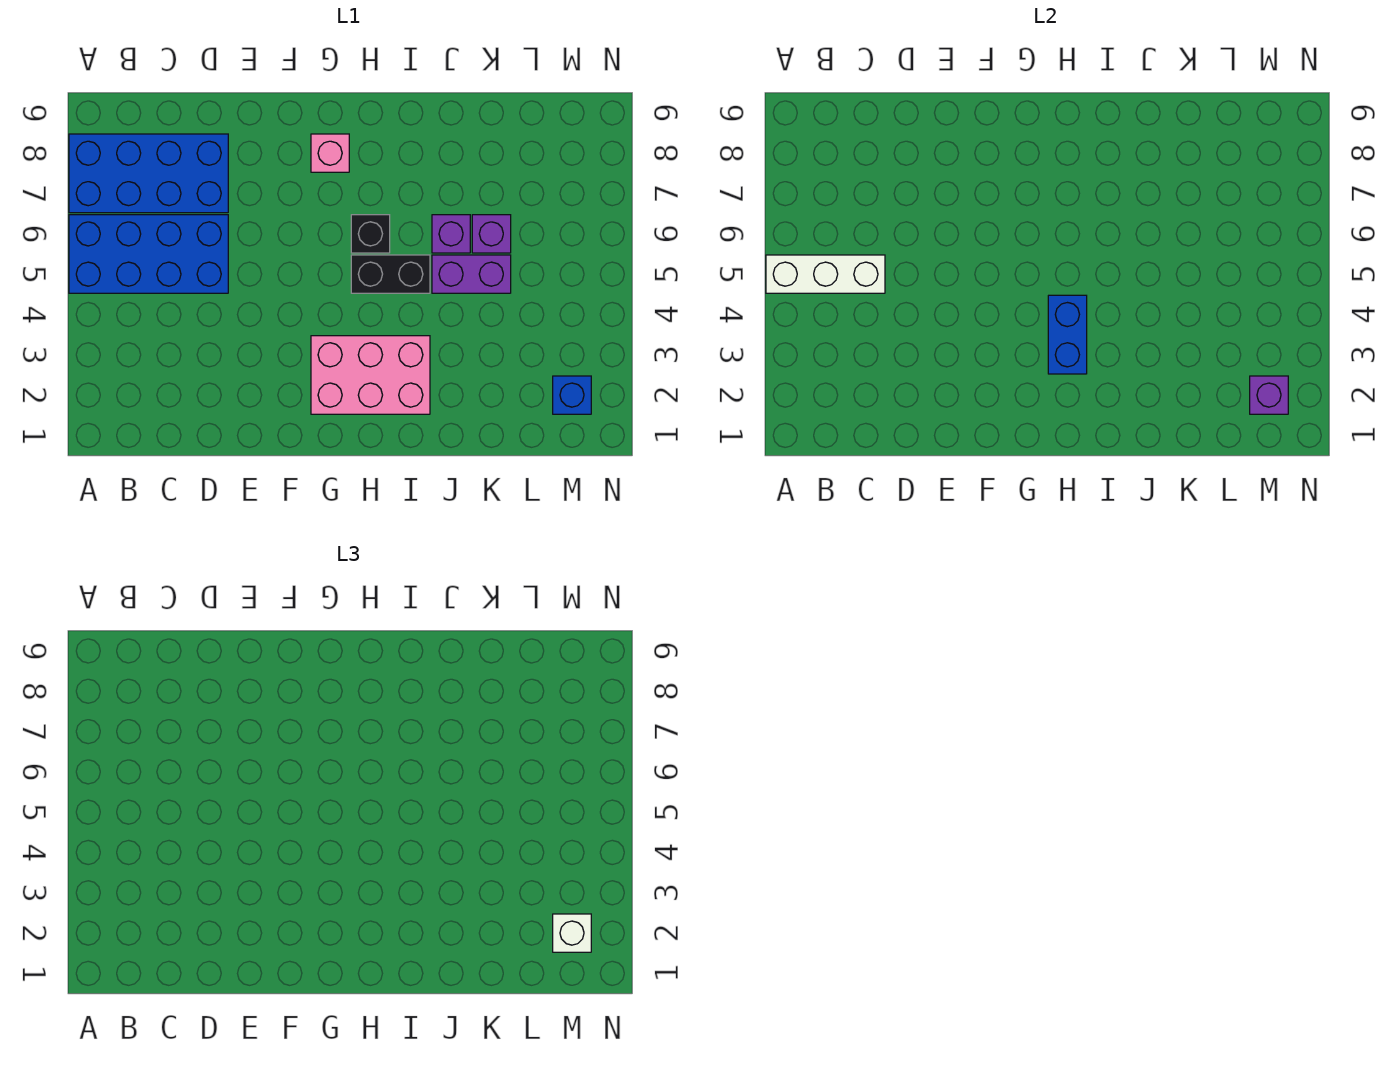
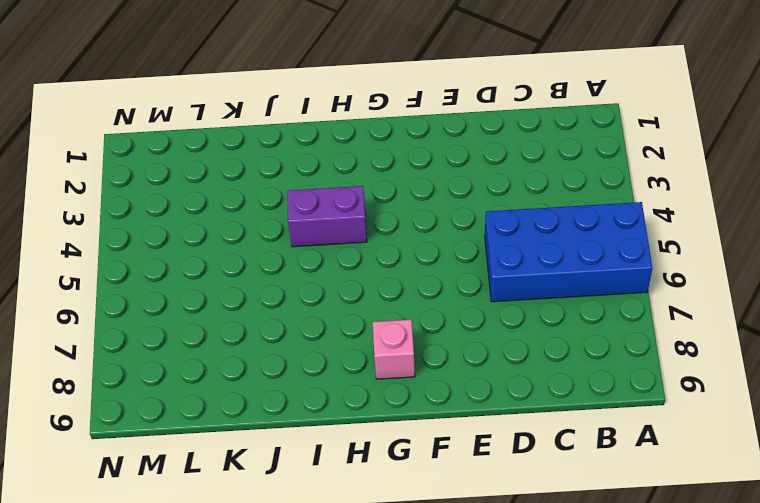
purple 1x2 brick [287,186,367,247] -> purple 1x2 brick moved to [432,255,511,293]
none -> blue 2x4 brick [69,134,228,213]
none -> pink 2x3 brick [311,336,430,414]
none -> black 1x2 brick [351,255,430,293]

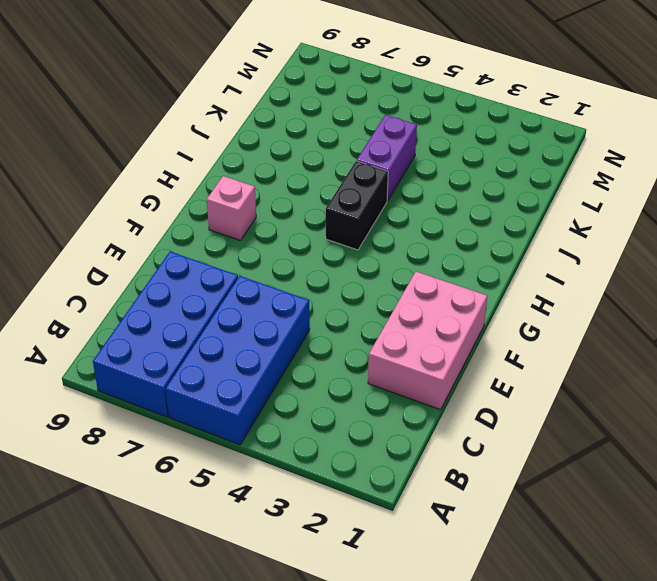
pink 2x3 brick [368,272,487,410] -> pink 2x3 brick moved to [311,336,430,414]
none -> black 1x1 brick [351,215,390,253]
none -> purple 1x1 brick [432,215,470,253]
none -> purple 1x1 brick [472,215,511,253]

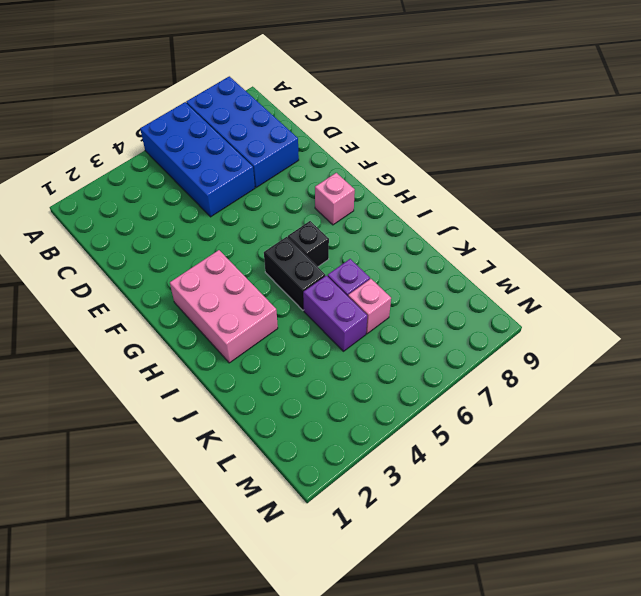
pink 1x1 brick [348,279,391,334] -> purple 1x1 brick [472,215,511,253]
none -> blue 1x1 brick [553,376,591,414]
none -> white 1x3 brick [766,255,885,293]
none -> blue 1x2 brick [1048,295,1087,374]

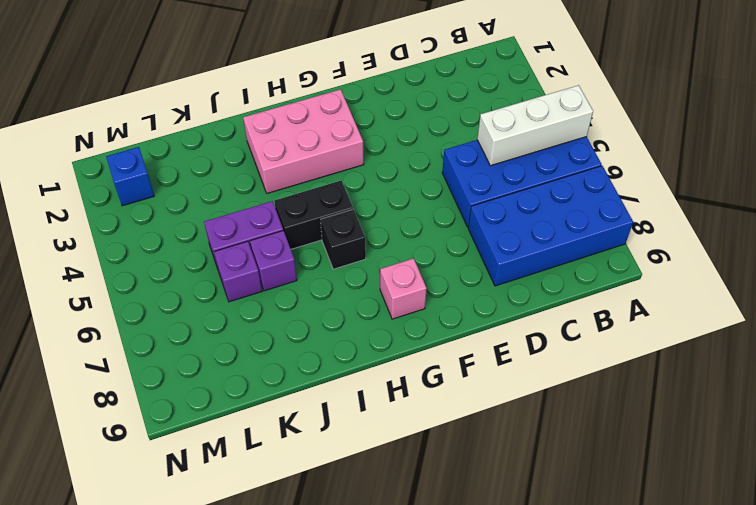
none -> blue 1x2 brick [1048,295,1087,374]
none -> purple 1x1 brick [1250,376,1288,414]
none -> white 1x1 brick [553,914,591,952]

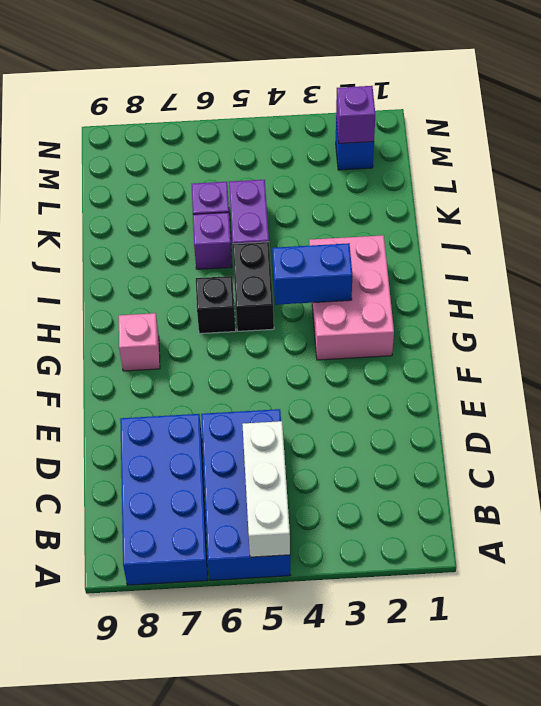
none -> white 1x1 brick [553,914,591,952]

